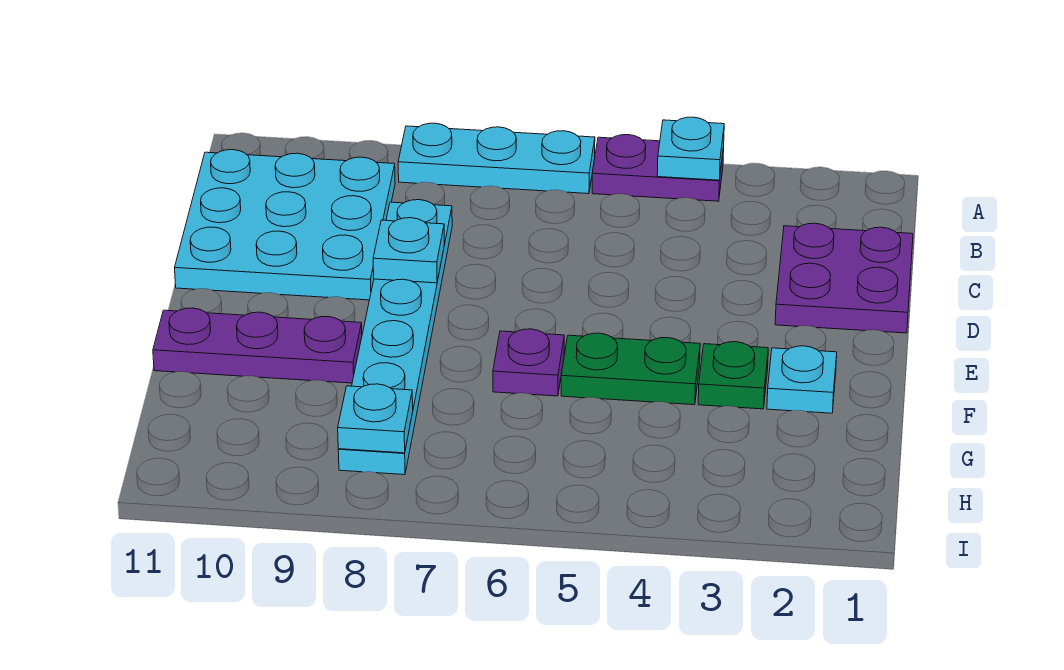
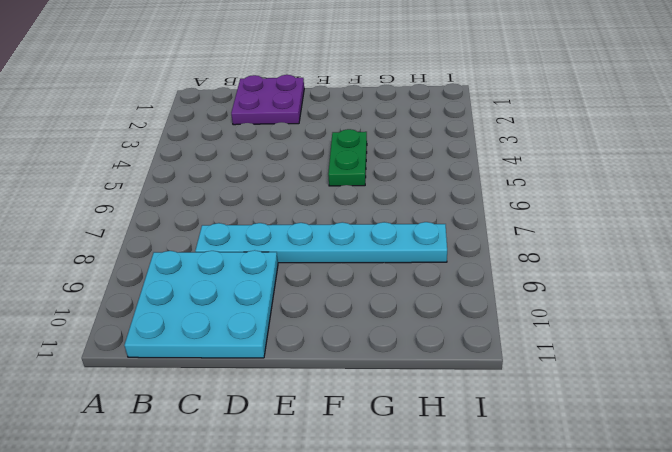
none -> purple 1x2 plate [592,135,724,201]
none -> cyan 1x3 plate [398,123,595,194]
none -> cyan 1x1 plate [767,346,837,413]

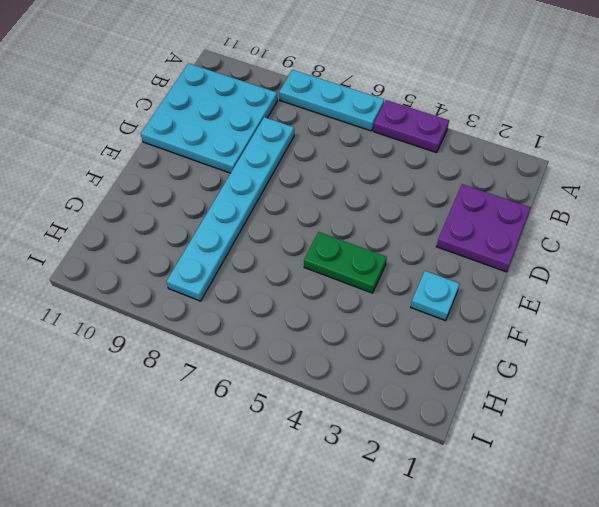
none -> green 1x1 plate [698,342,768,409]
none -> purple 1x1 plate [493,329,564,396]
none -> purple 1x3 plate [153,308,362,383]

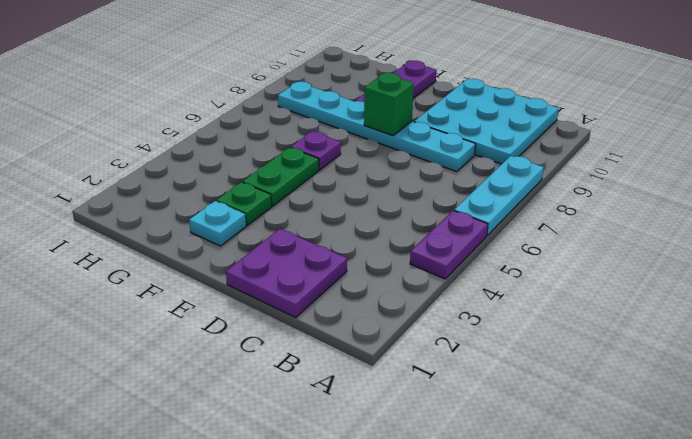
green 1x1 brick [364,73,414,136] -> none
none -> cyan 1x1 plate [657,117,724,180]
none -> cyan 1x1 plate [373,218,444,283]
none -> cyan 1x1 plate [338,384,413,453]

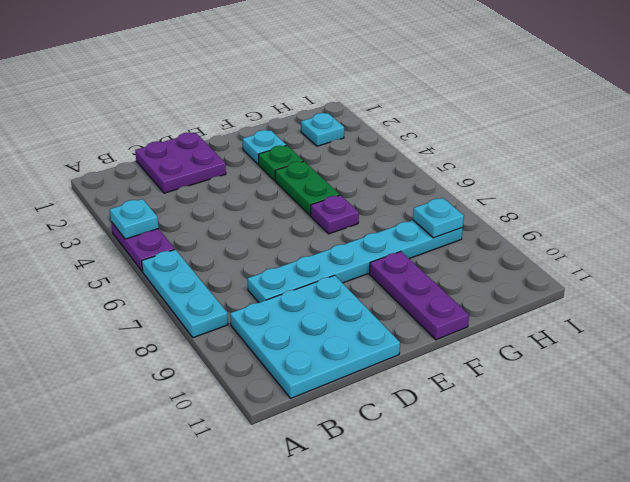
cyan 1x1 plate [301,113,344,146] -> cyan 1x1 plate moved to [373,218,444,283]

